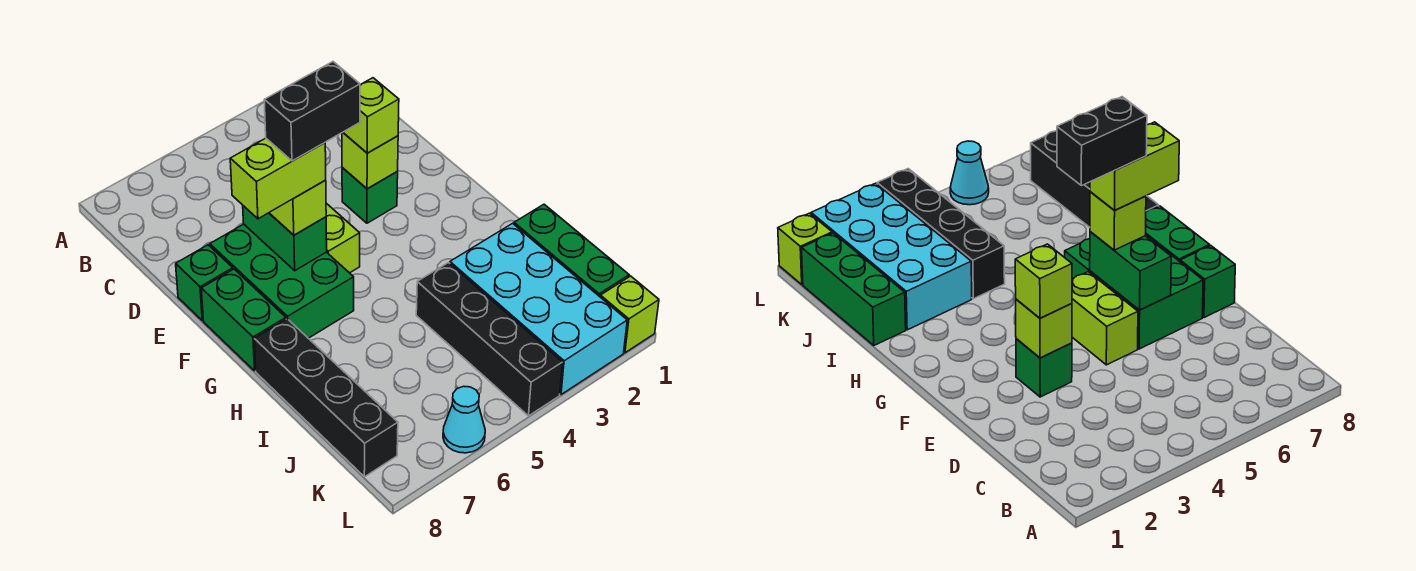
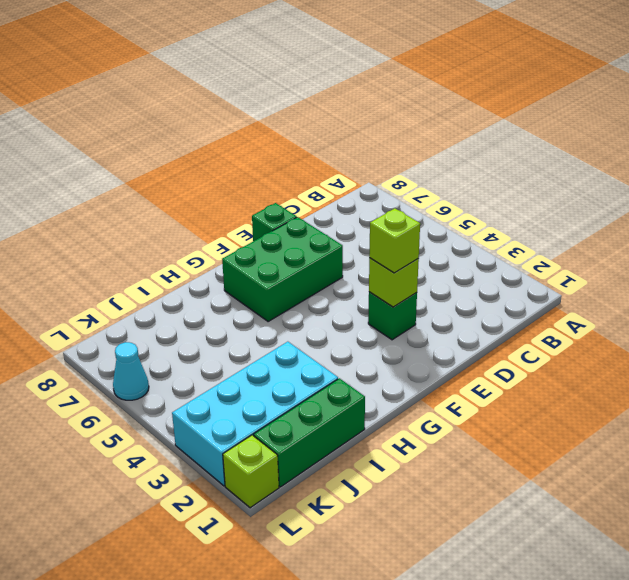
none -> lime 1x2 brick [326,203,360,273]
none -> green 1x2 brick [201,269,286,371]
none -> black 1x4 brick [254,319,398,477]

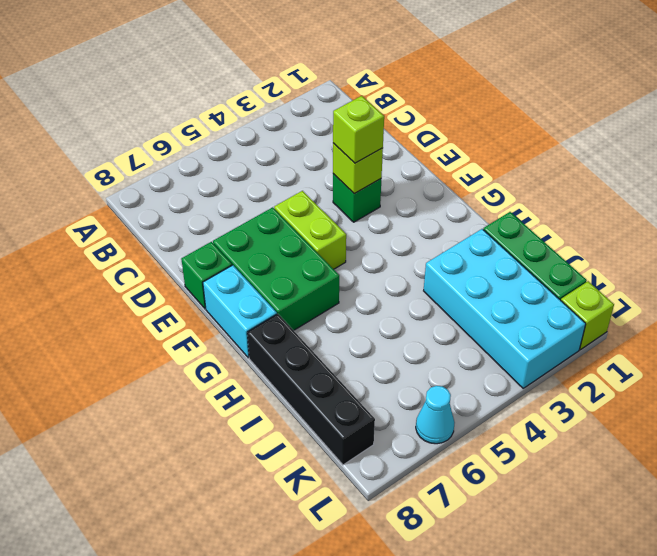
cyan 1x2 brick [203,265,277,358] -> green 1x2 brick [201,269,286,371]
none -> black 1x4 brick [416,263,563,416]
none -> green 1x2 brick [243,206,327,271]
none -> lime 1x1 brick [269,180,326,235]

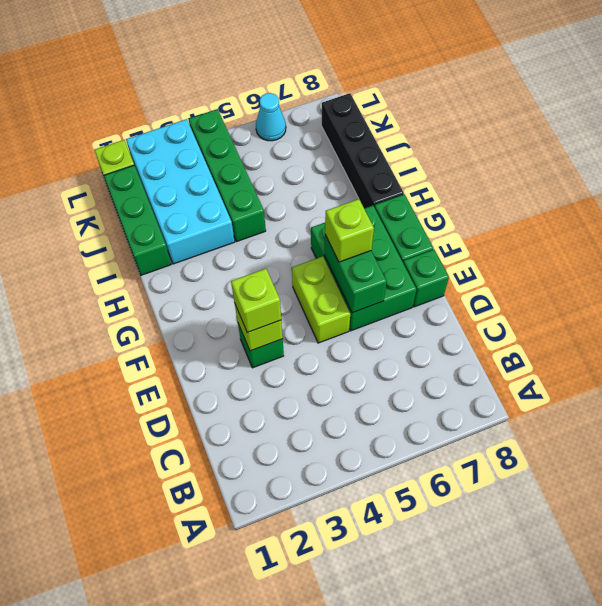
green 1x4 brick [189,109,266,242] -> black 1x4 brick [416,263,563,416]
none -> lime 1x2 brick [230,138,326,219]
none -> black 1x2 brick [264,62,360,161]

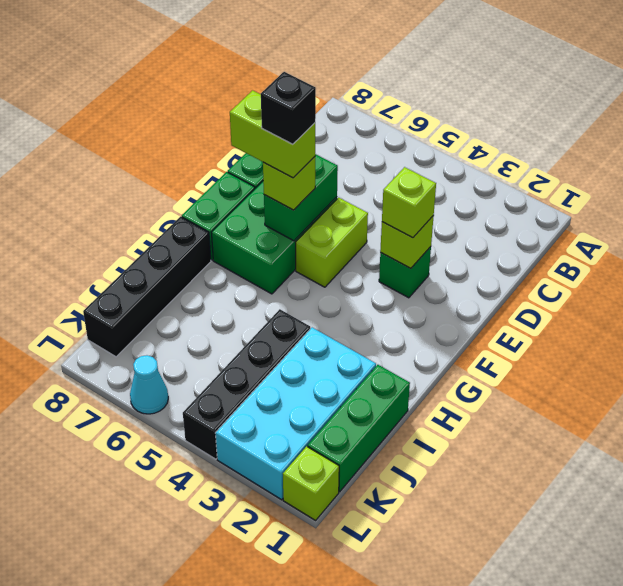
black 1x1 brick [261,72,316,144] -> black 1x2 brick [264,62,360,161]

